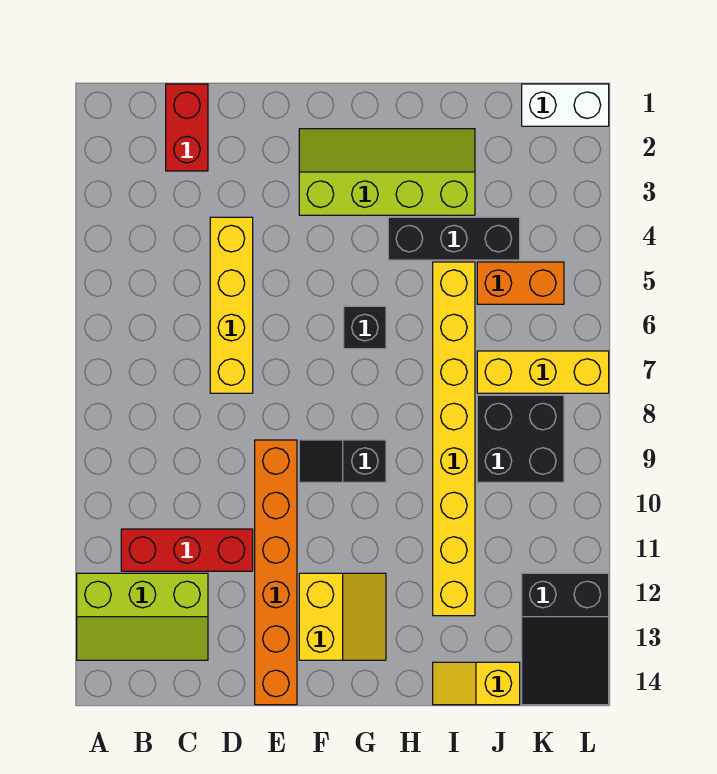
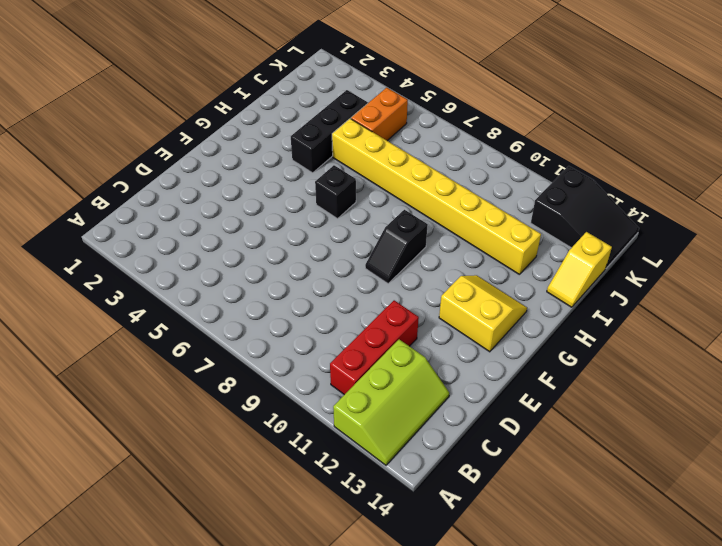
none -> red 1x2 brick [166,84,208,171]
none -> yellow 1x4 brick [210,217,253,393]
none -> orange 1x6 brick [255,440,297,705]

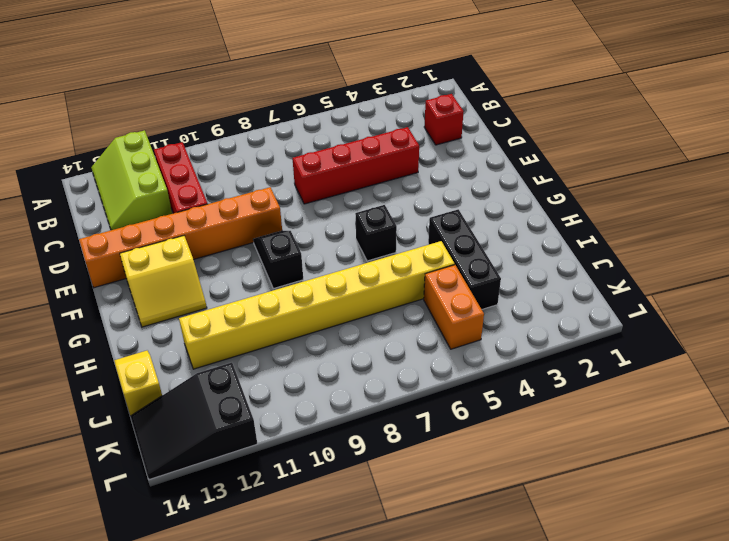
red 1x1 brick [424,94,464,145] -> red 1x2 brick [166,84,208,171]
red 1x4 brick [293,127,419,204] -> yellow 1x4 brick [210,217,253,393]
none -> lime 2x4 slope [299,129,475,215]
none -> yellow 1x3 brick [477,351,609,393]
none -> black 2x2 brick [477,395,564,482]

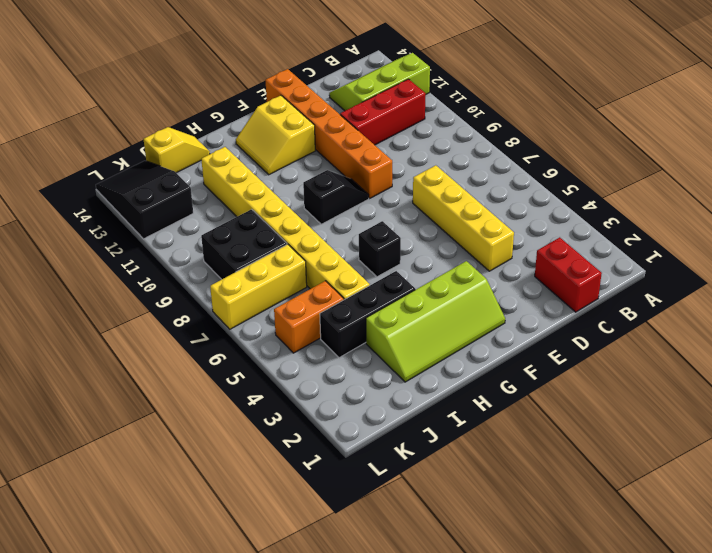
none -> white 1x2 brick [522,84,609,126]

